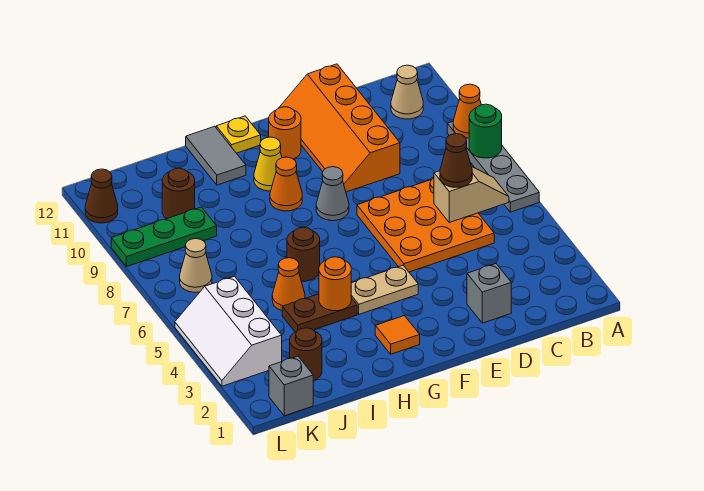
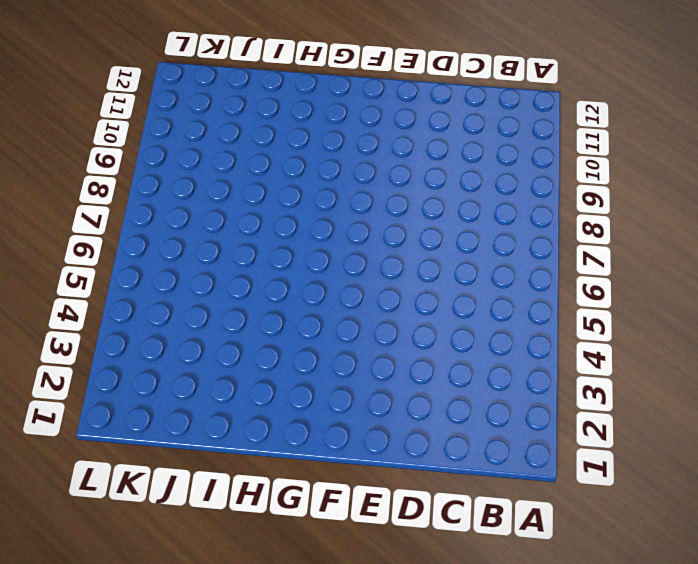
none -> grey 1x4 plate [447,122,539,212]
none -> tan 1x1 cone [391,65,423,119]
none -> orange 3x3 plate [357,178,494,272]

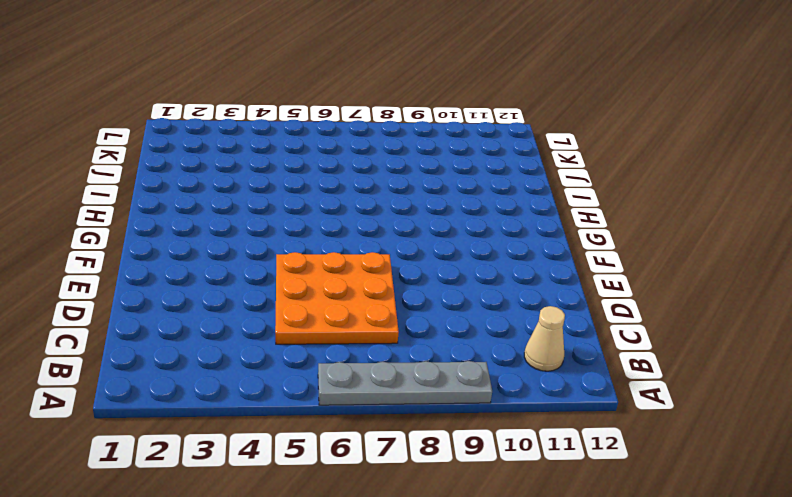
none -> grey 1x1 brick [467,264,511,323]
none -> orange 2x4 slope [279,64,400,192]
none -> tan 1x2 plate [351,265,418,314]

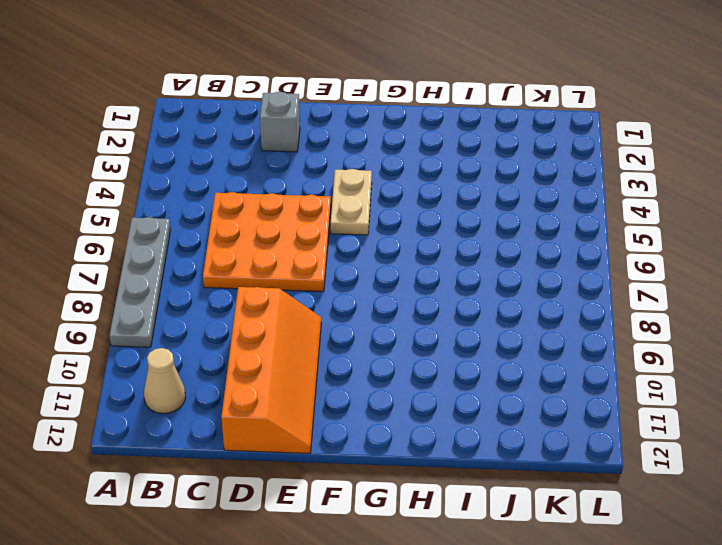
tan 1x2 plate [331,169,372,235] -> tan 1x2 plate turned to [351,265,418,314]
none -> grey 1x1 cone [316,167,349,221]
none -> orange 1x1 round brick [269,107,301,159]
none -> orange 1x1 tile [375,316,420,354]

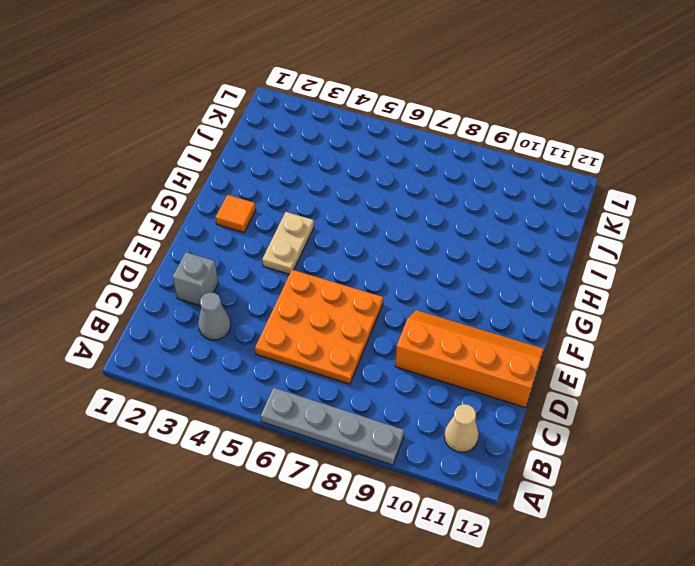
grey 1x1 cone [198,293,231,340] -> grey 1x1 cone moved to [316,167,349,221]
none -> orange 1x1 round brick [269,107,301,159]
none -> orange 1x1 cone [270,157,302,211]
none -> yellow 1x1 cone [254,137,282,191]

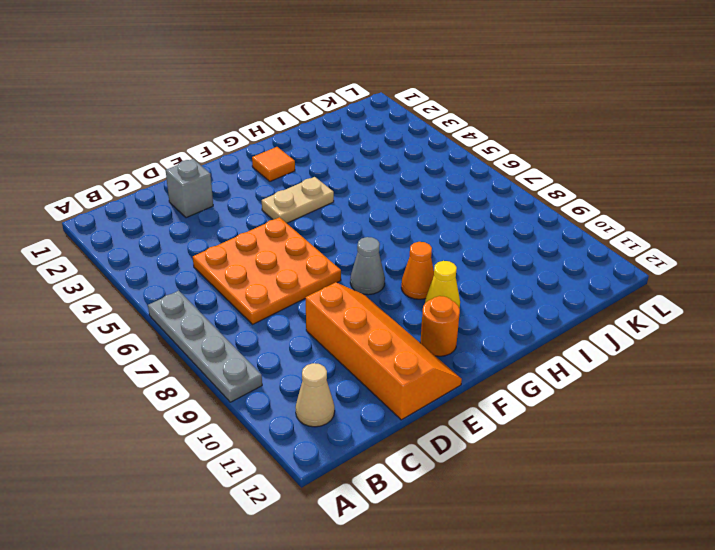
none -> yellow 1x1 plate [216,116,261,153]
none -> brown 1x2 plate [282,294,357,332]
none -> brown 1x1 round brick [287,227,320,281]

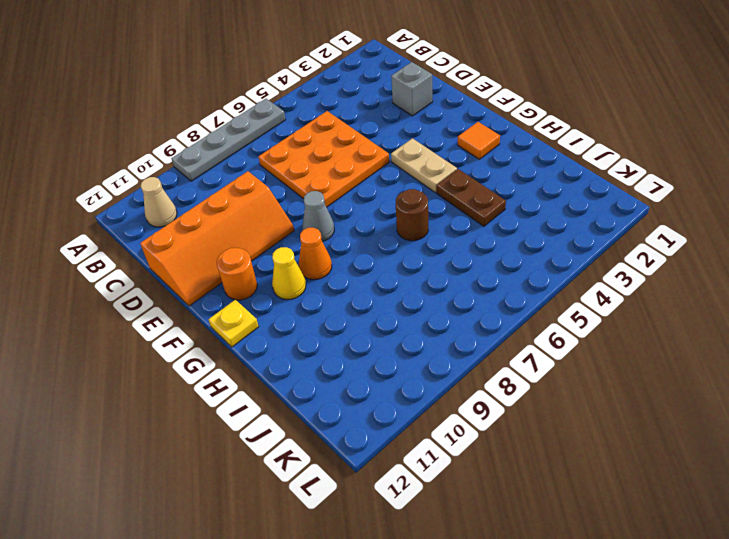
none -> grey 1x2 tile [186,126,246,185]
none -> orange 1x1 cone [272,258,305,311]
none -> brown 1x1 round brick [290,328,322,381]

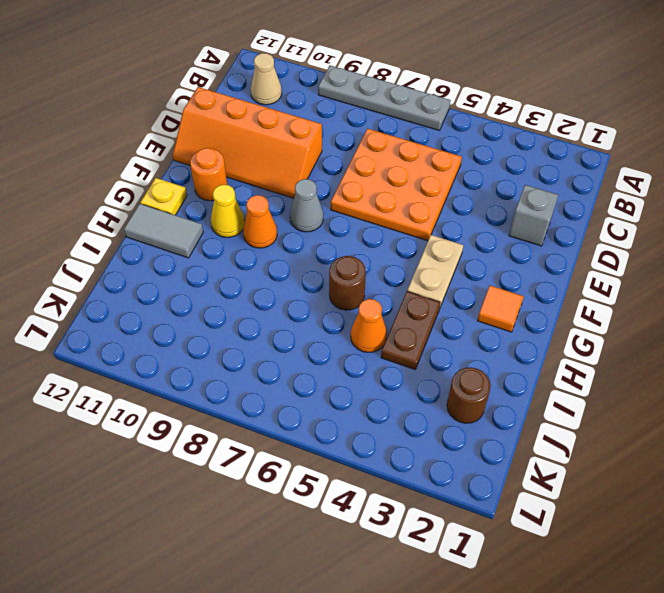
none -> green 1x3 plate [111,207,217,267]
none -> brown 1x1 round brick [162,168,195,219]
none -> grey 1x1 brick [269,356,313,416]

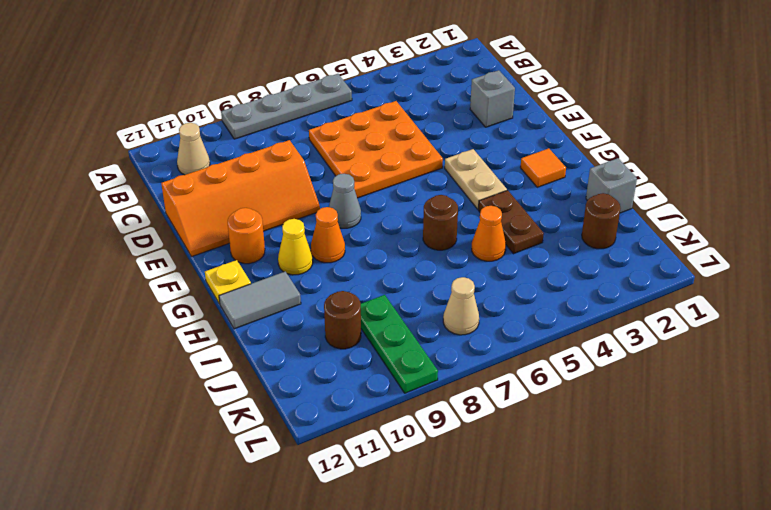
grey 1x1 brick [586,158,637,213] -> grey 1x1 brick moved to [269,356,313,416]
none -> white 2x3 slope [175,276,282,386]
none -> brown 1x1 cone [85,169,118,223]
none -> green 1x1 round brick [469,104,502,158]

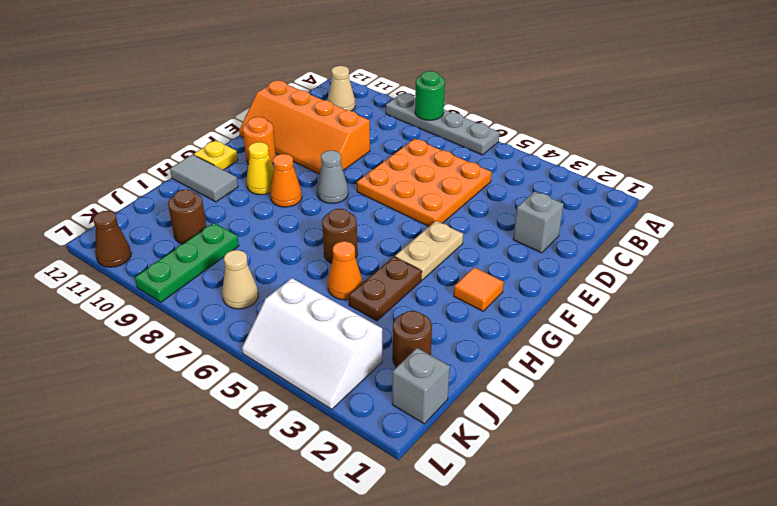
none -> orange 1x1 cone [453,84,481,138]
none -> tan 1x2 slope [434,167,509,222]
none -> orange 1x1 round brick [319,257,351,311]

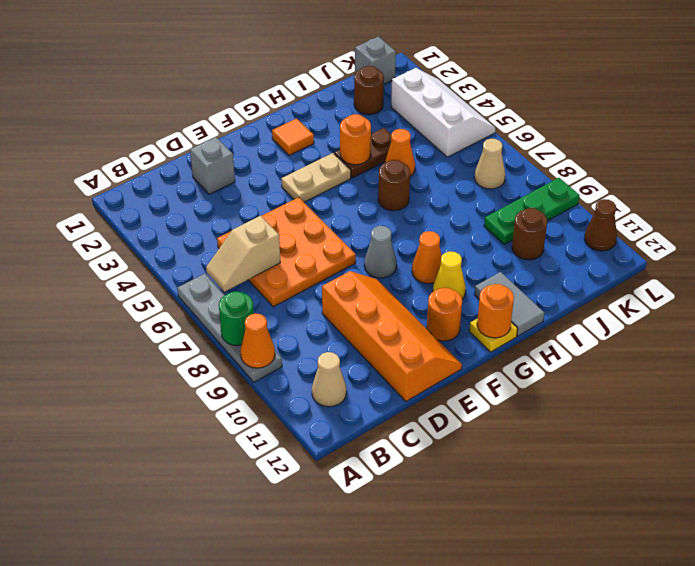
orange 1x1 round brick [477,284,514,338] -> none
none -> brown 1x1 cone [440,134,472,187]

